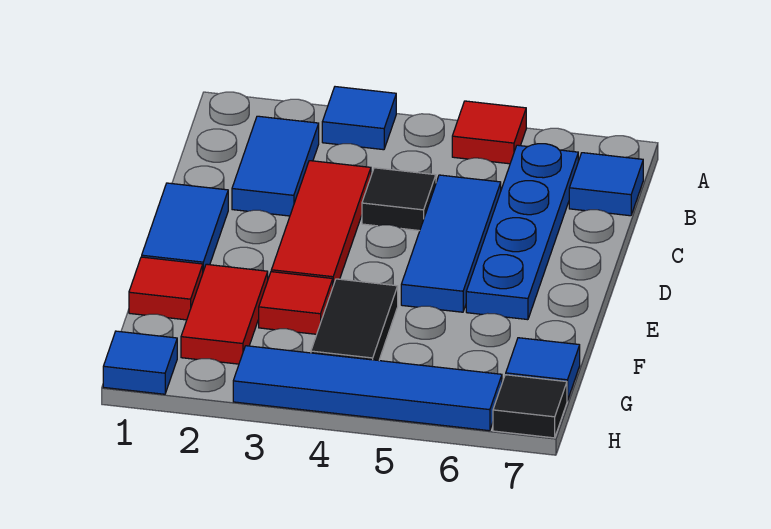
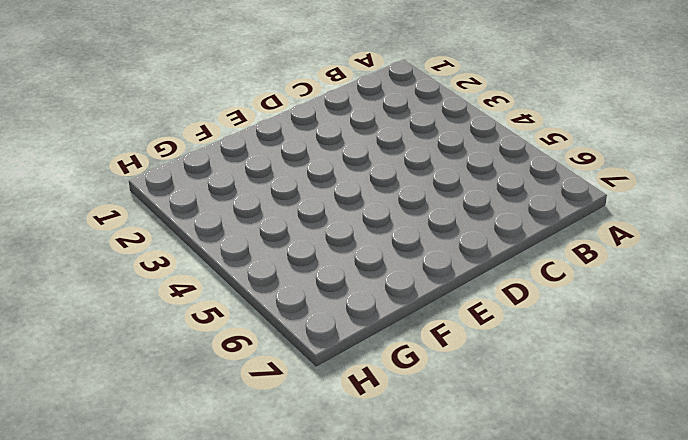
none -> blue 1x1 tile [322,87,396,150]
none -> red 1x1 tile [452,101,526,164]
none -> blue 1x2 tile [232,116,319,216]

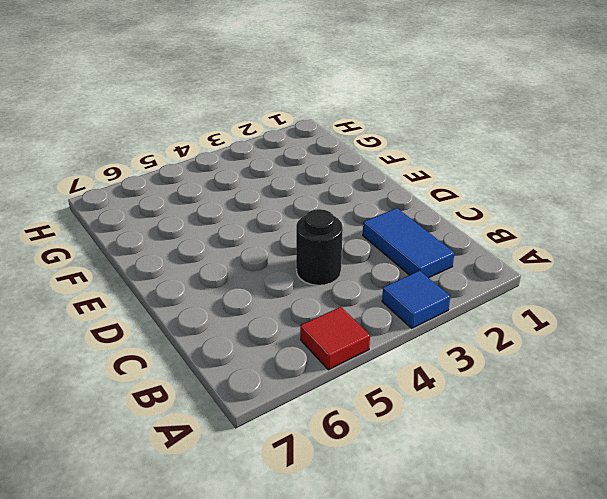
black 1x1 round brick [296,209,343,285] -> black 1x1 tile [362,168,436,231]
none -> blue 1x4 plate [466,144,578,320]
none -> blue 1x1 tile [569,153,643,216]
none -> red 1x3 tile [271,161,371,285]

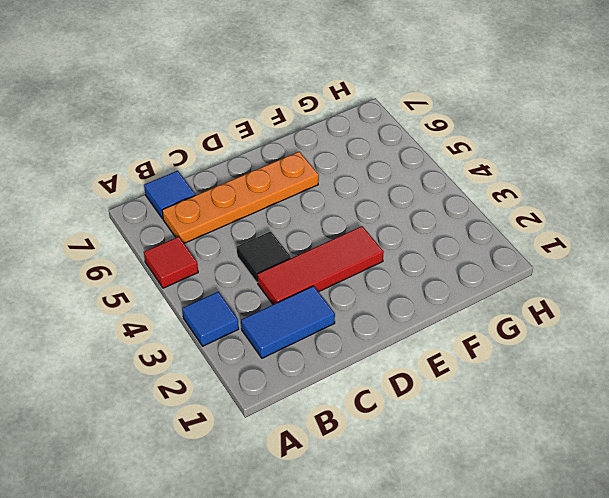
orange 1x4 plate [162,152,319,243] -> blue 1x4 plate [466,144,578,320]
none -> blue 1x3 tile [401,175,501,312]
none -> blue 1x2 tile [142,183,228,271]
none -> red 1x1 tile [129,257,203,320]

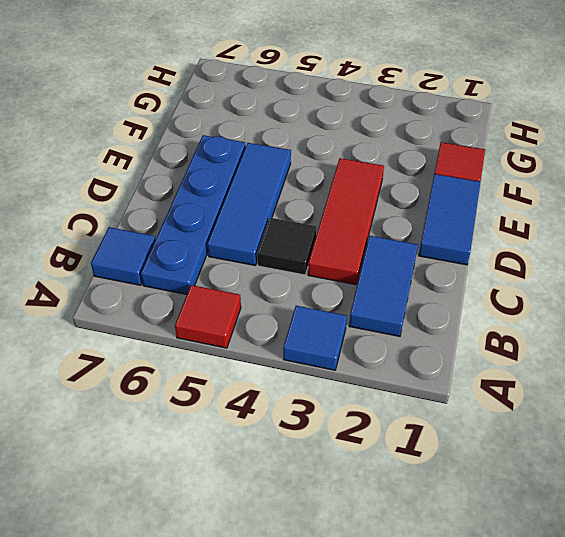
none -> red 1x2 tile [181,264,268,364]
none -> red 1x1 tile [259,272,333,334]
none -> black 1x2 tile [311,279,398,361]

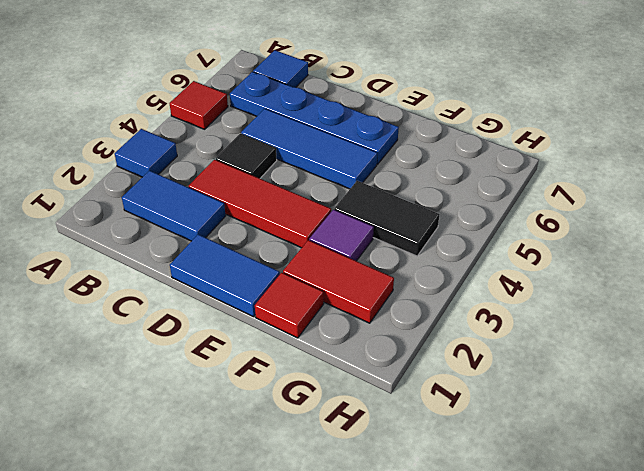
purple 1x1 tile [309,210,374,261] -> red 1x1 tile [259,272,333,334]
none -> blue 1x1 tile [506,338,580,401]
none -> blue 1x1 tile [103,331,177,394]
none -> blue 1x4 tile [233,346,502,431]

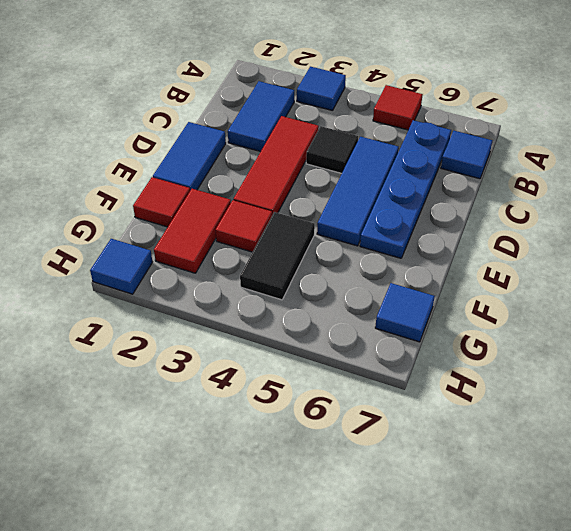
none -> blue 1x4 tile [233,346,502,431]
none -> black 1x1 tile [493,375,567,438]

